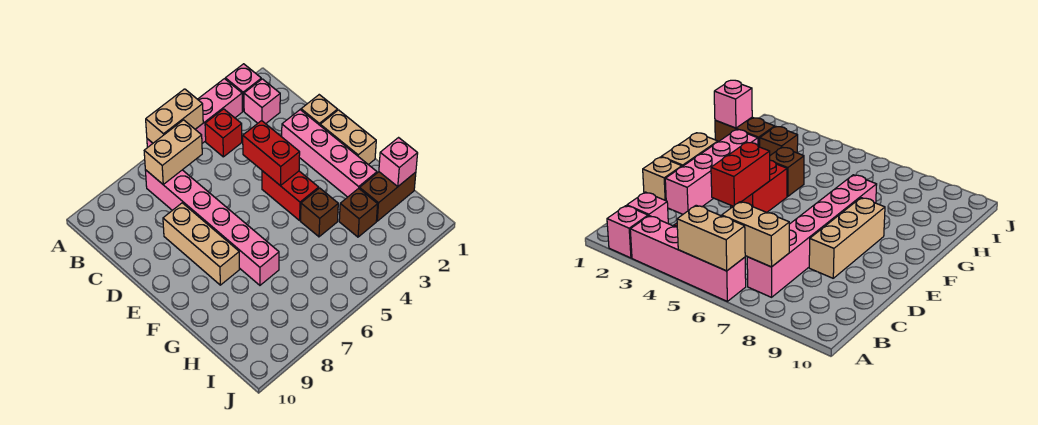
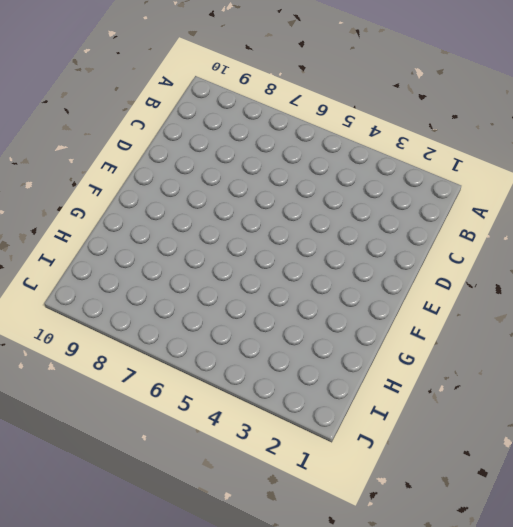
none -> pink 1x1 brick [225,64,261,111]
none -> pink 1x4 brick [147,79,242,148]
none -> pink 1x1 brick [244,79,280,124]

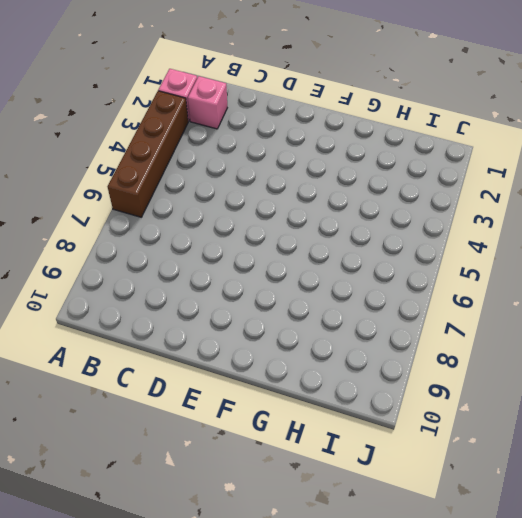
brown 1x4 brick [108,91,188,217] -> pink 1x4 brick [147,79,242,148]
none -> red 1x1 brick [205,109,242,157]
none -> pink 1x6 brick [145,170,279,285]
none -> tan 1x1 brick [301,95,337,125]

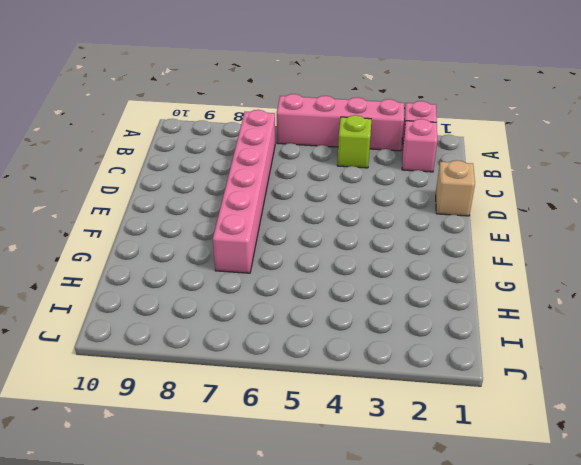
lime 1x1 brick [337,115,371,168] -> red 1x1 brick [205,109,242,157]
none -> pink 1x4 brick [282,110,377,197]
none -> tan 1x3 brick [163,203,240,285]
none -> tan 1x2 brick [320,110,376,165]

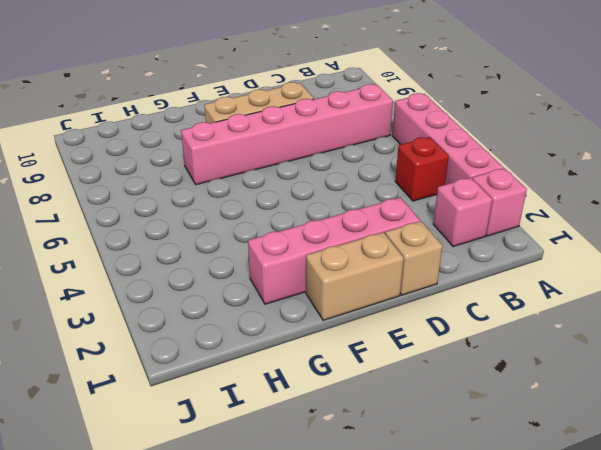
none -> red 1x2 brick [262,171,319,220]
none -> brown 1x1 brick [301,188,338,237]
none -> brown 1x2 brick [360,172,416,221]

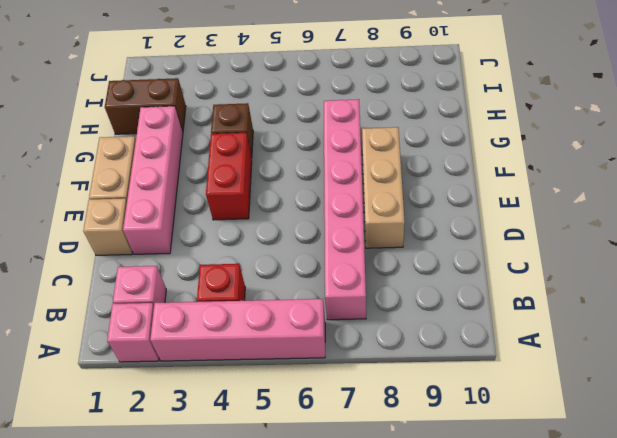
none -> brown 1x1 brick [339,188,378,237]
none -> tan 1x2 brick [146,89,203,143]
none -> tan 1x2 brick [144,120,202,185]

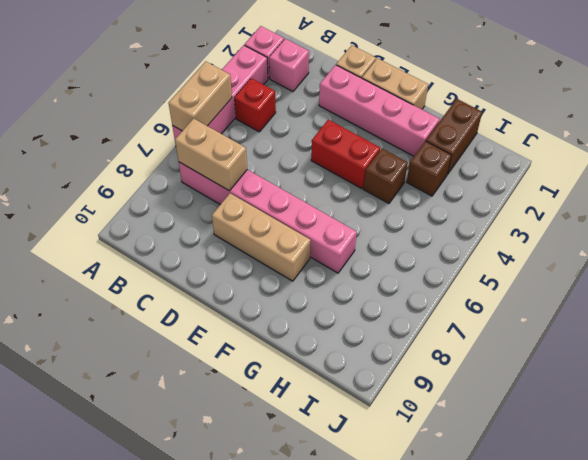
tan 1x2 brick [175,118,247,191] -> tan 1x2 brick turned to [144,120,202,185]
none -> red 1x2 brick [243,121,300,186]
none -> pink 1x1 brick [379,138,418,187]

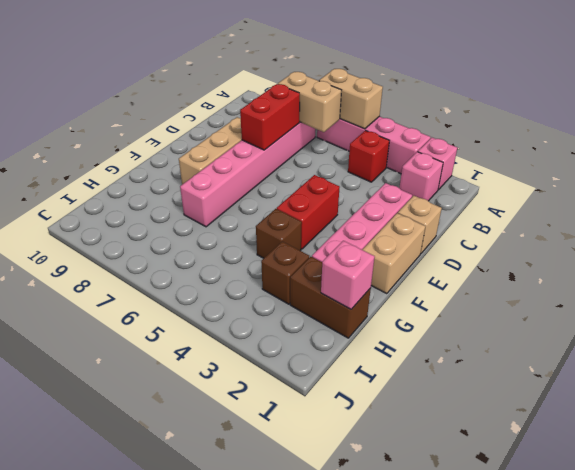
red 1x2 brick [240,84,300,150] -> red 1x2 brick moved to [243,121,300,186]

